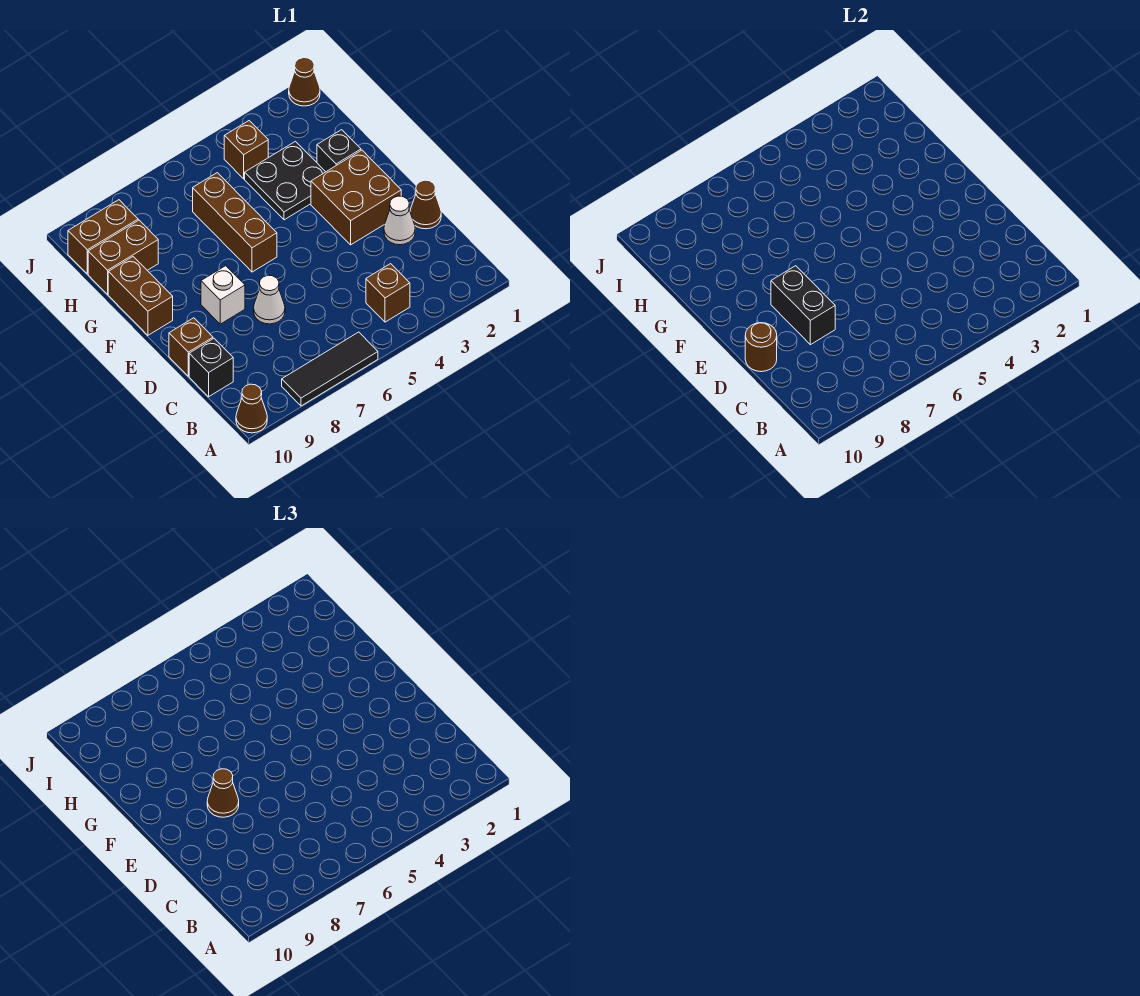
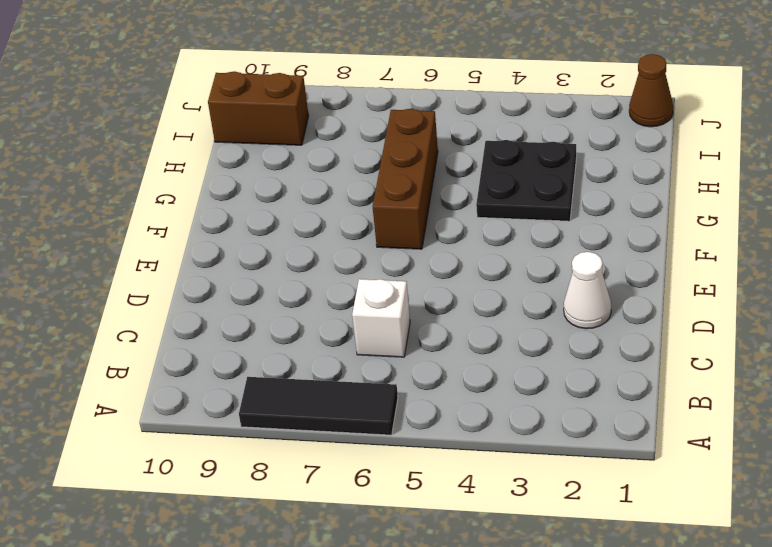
white 1x1 brick [352,279,410,357] -> white 1x1 brick moved to [201,266,245,324]
none -> brown 1x1 cone [236,384,267,433]
none -> brown 1x1 brick [366,264,410,322]
none -> black 1x1 brick [189,339,233,397]

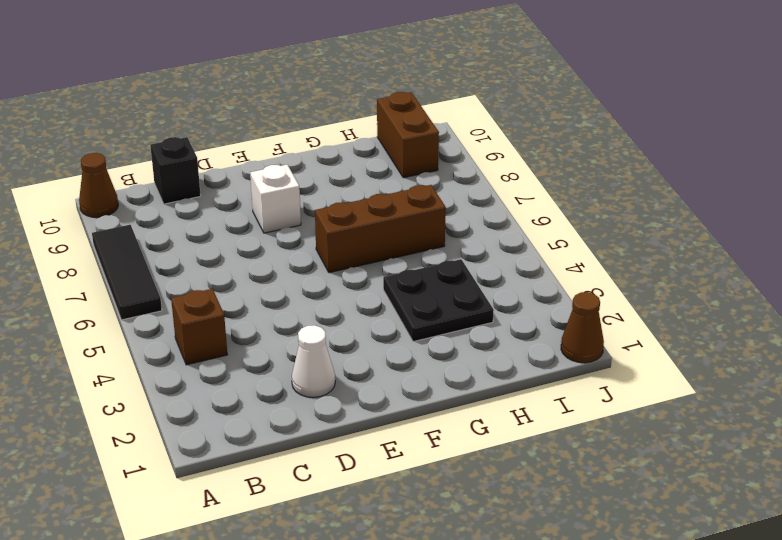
none -> brown 1x1 cone [410,180,441,229]
none -> white 1x1 cone [254,275,285,324]
none -> brown 1x1 brick [169,318,213,376]

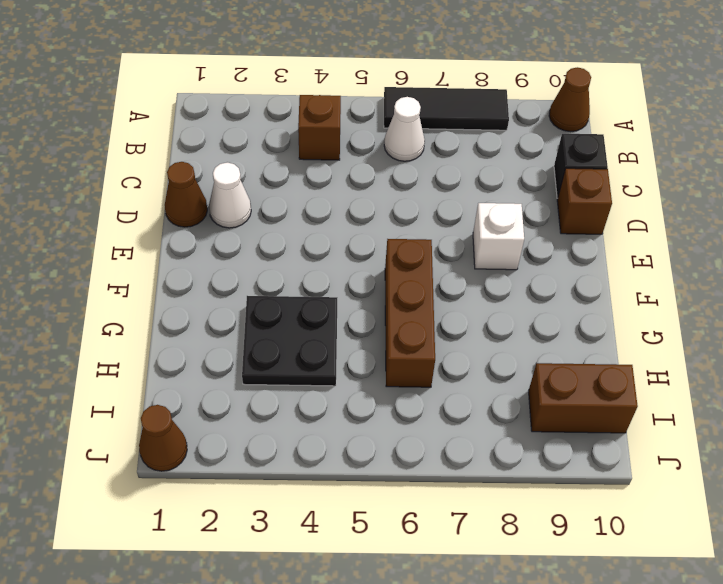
white 1x1 cone [384,97,425,161] -> white 1x1 cone moved to [254,275,285,324]
none -> brown 2x2 brick [311,150,401,245]
none -> brown 1x2 brick [108,257,173,335]
none -> black 1x1 brick [317,130,361,172]

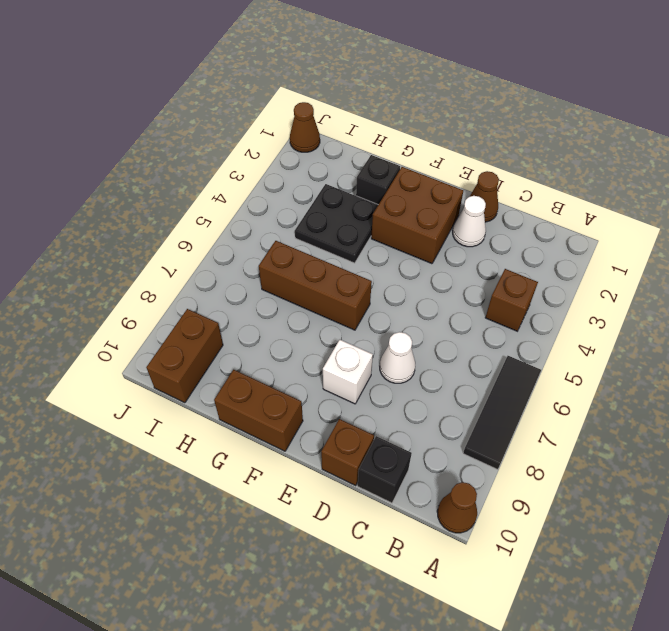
none -> brown 1x2 brick [88,220,158,294]
none -> brown 1x1 brick [224,121,268,179]
none -> black 1x2 brick [771,266,835,345]

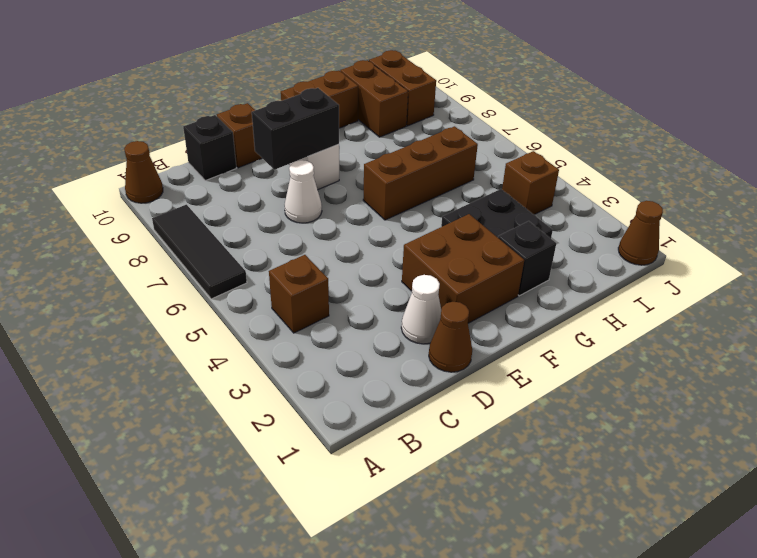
none -> brown 1x1 round brick [745,323,777,372]
none -> brown 1x1 cone [207,769,239,817]

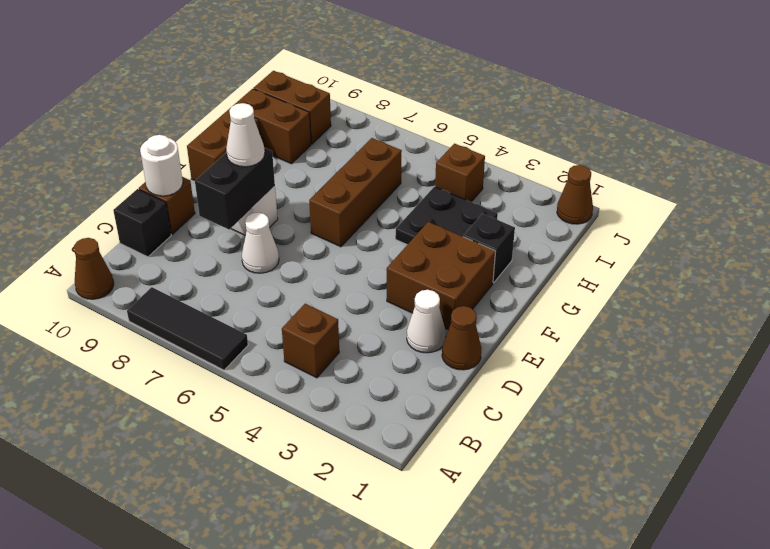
white 1x1 round brick [140,135,183,196] -> brown 1x1 round brick [745,323,777,372]
white 1x1 cone [226,103,265,167] -> brown 1x1 cone [207,769,239,817]

